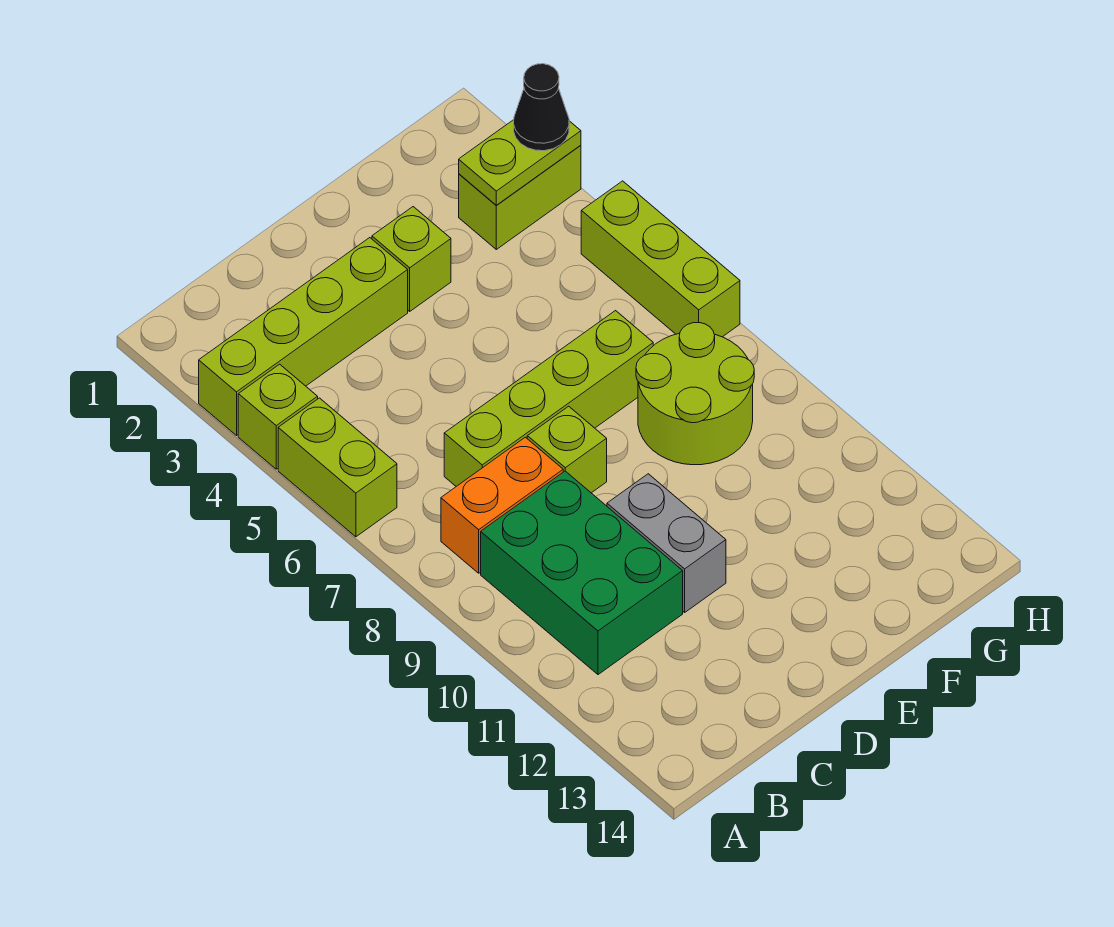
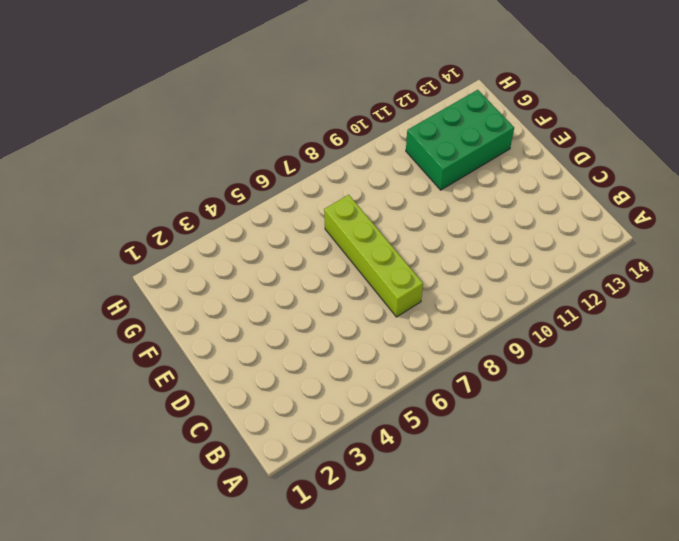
green 2x3 brick [406,90,514,190] -> green 2x3 brick moved to [481,471,683,675]
none -> lime 1x4 brick [199,238,408,435]
none -> lime 1x1 brick [238,364,318,469]
none -> lime 1x2 brick [278,398,397,537]

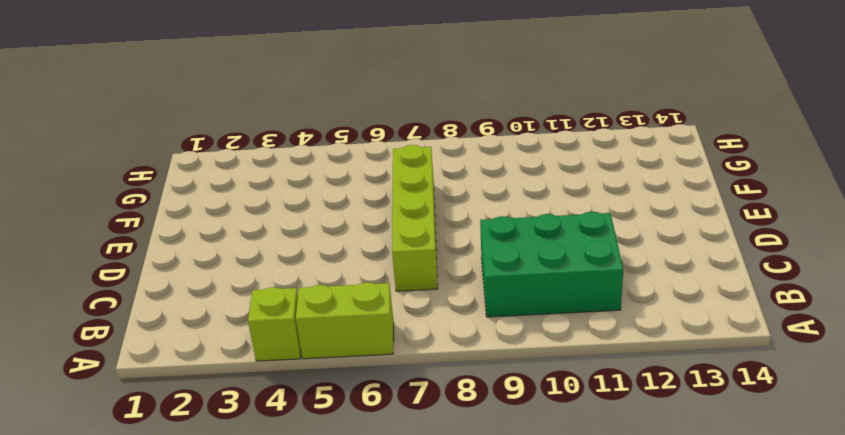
none -> lime 1x4 brick [199,238,408,435]
none -> orange 1x2 brick [441,437,563,573]
none -> lime 1x1 brick [527,406,607,493]

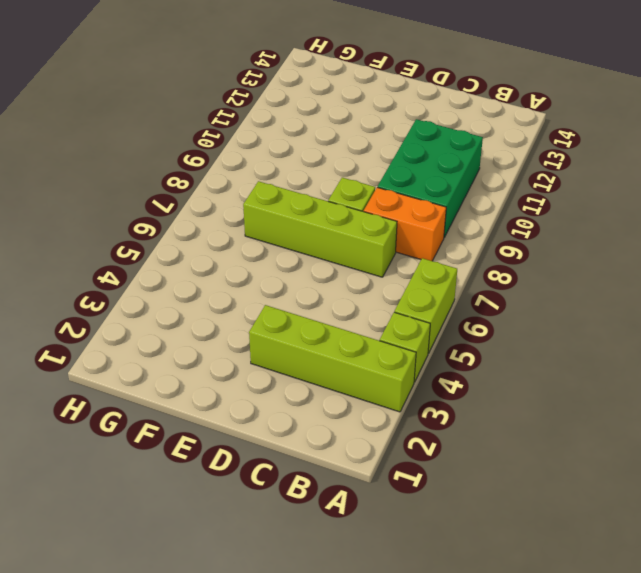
none -> grey 1x2 brick [607,474,726,612]
none -> lime 1x1 brick [372,207,451,311]
none -> lime 2x2 round brick [636,323,754,465]

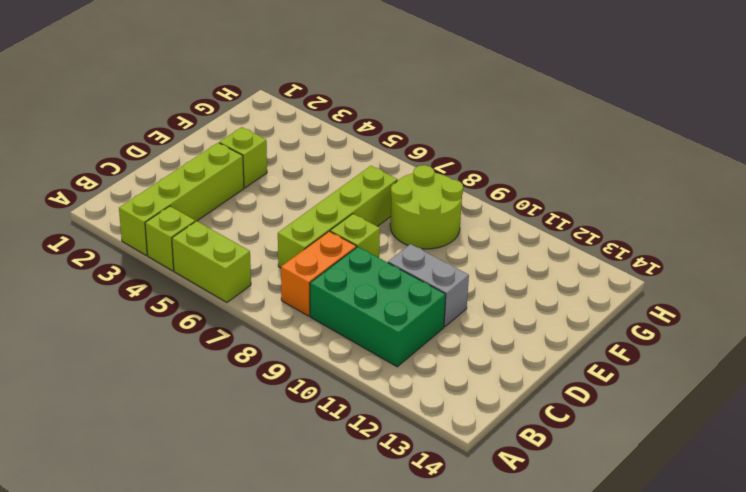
none -> lime 1x2 brick [459,145,581,249]
none -> lime 1x3 brick [581,181,740,337]
none -> lime 1x2 plate [459,120,581,205]

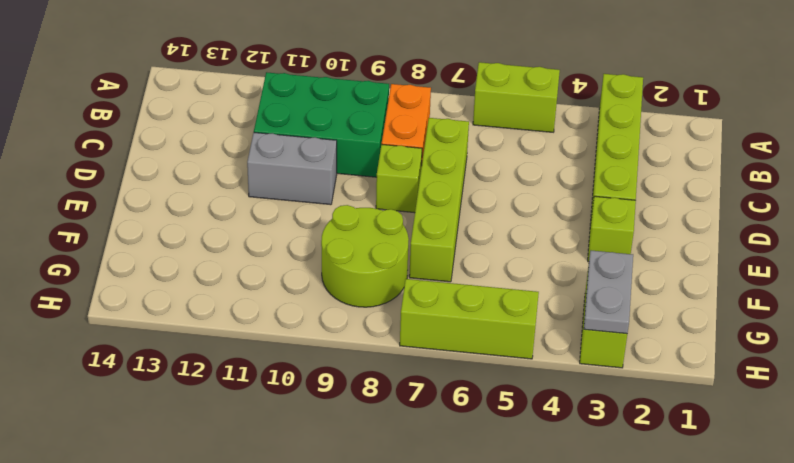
grey 1x2 plate [584,251,633,334] -> lime 1x2 plate [459,120,581,205]
none -> lime 1x1 brick [238,364,318,469]
none -> black 1x1 cone [514,64,569,151]

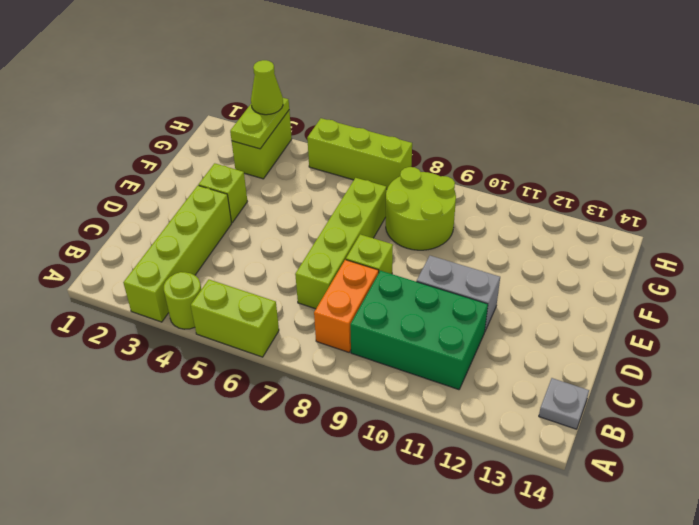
lime 1x1 round brick [164,272,201,329] -> lime 1x1 brick [238,364,318,469]
grey 1x1 plate [539,378,589,429] -> none
lime 1x1 cone [251,60,283,115] -> black 1x1 cone [514,64,569,151]

